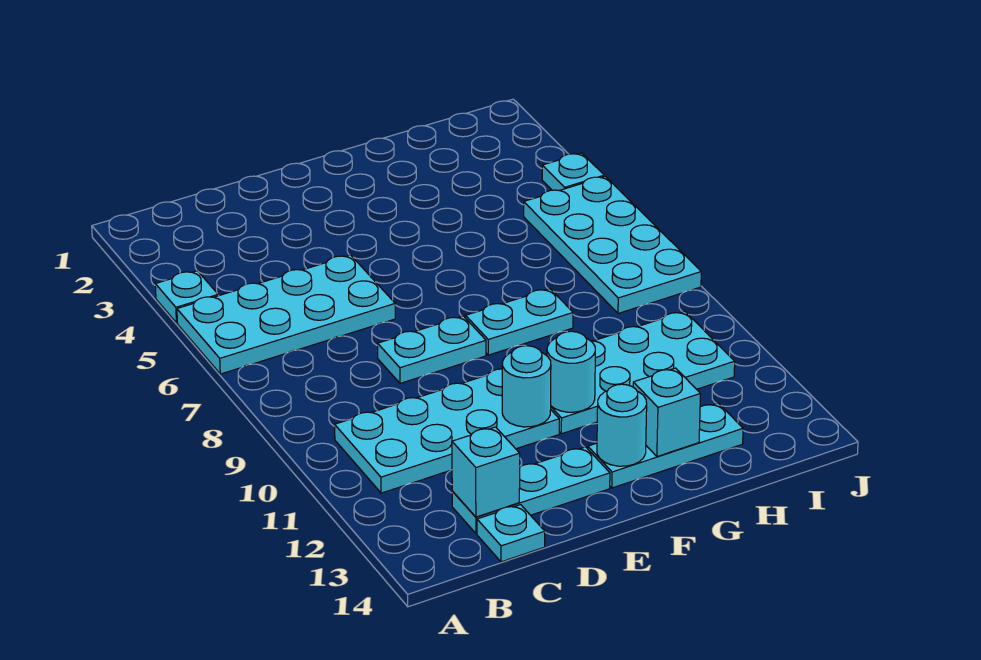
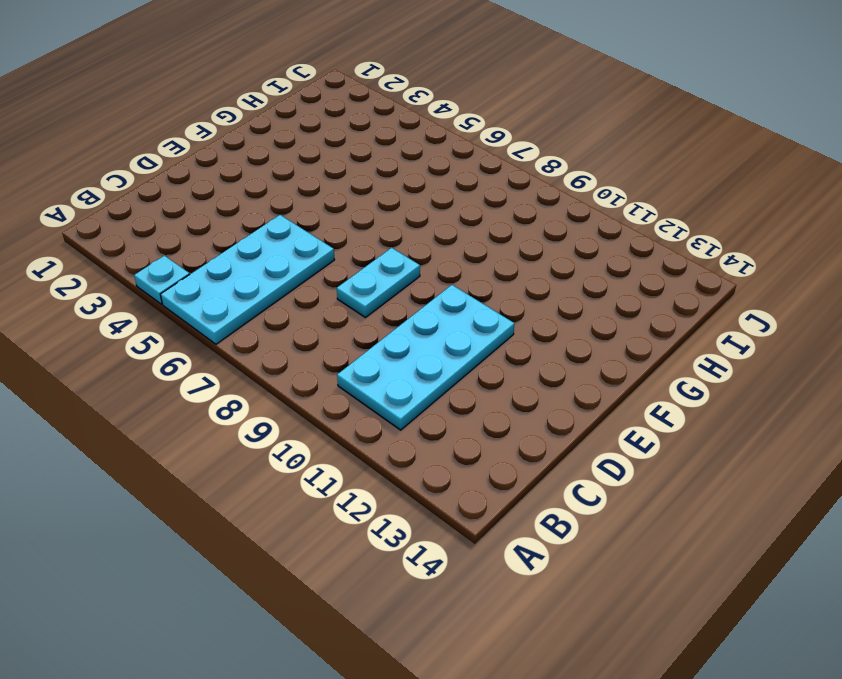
none -> cyan 1x3 plate [452,447,610,534]
none -> cyan 1x1 plate [477,505,545,562]
none -> cyan 1x2 plate [466,289,573,355]

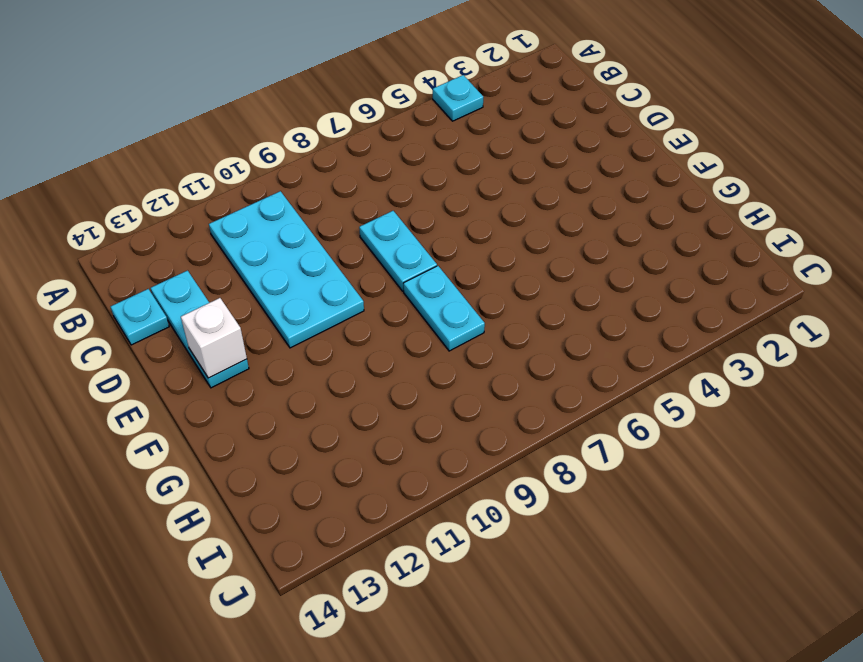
white 1x1 brick [181,298,247,378] -> none
none -> cyan 2x4 plate [177,255,395,374]
none -> cyan 2x4 plate [546,311,735,434]
none -> cyan 1x3 plate [588,403,743,488]

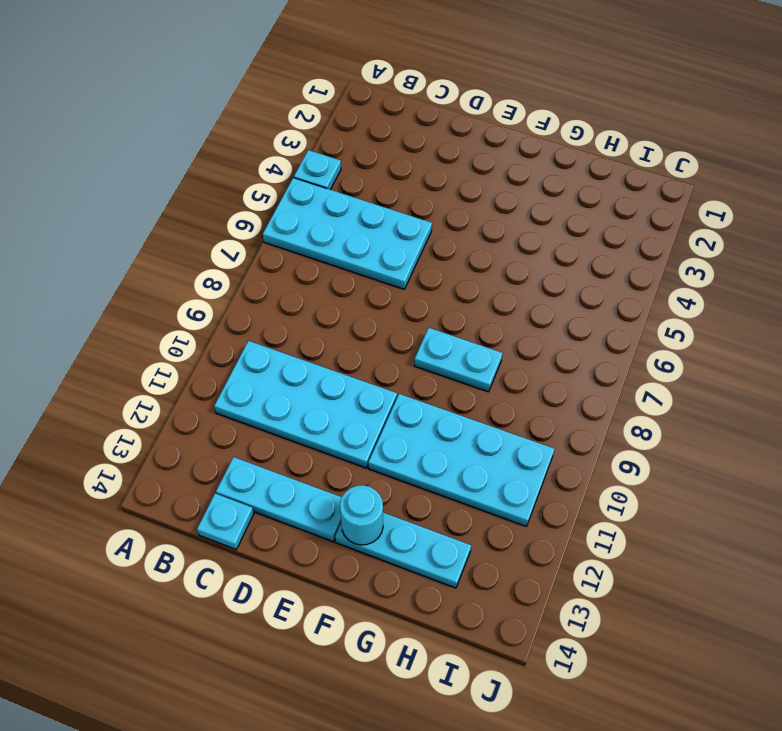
none -> cyan 1x2 plate [378,316,486,383]
none -> cyan 2x4 plate [524,176,701,313]
none -> cyan 1x1 plate [542,153,604,191]

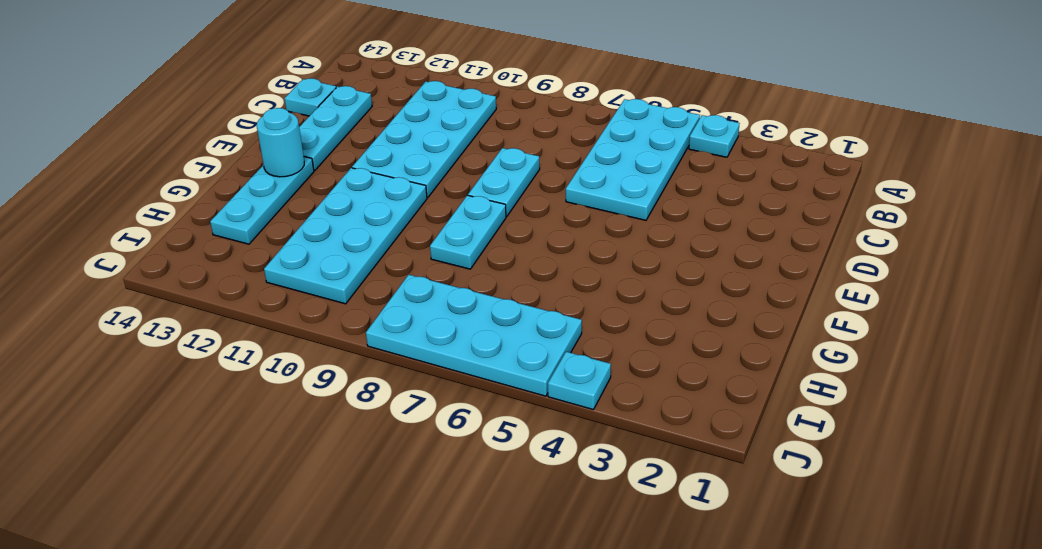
none -> cyan 1x1 brick [452,427,520,517]
none -> cyan 1x1 round brick [502,346,551,427]
none -> cyan 1x1 round brick [547,331,595,412]

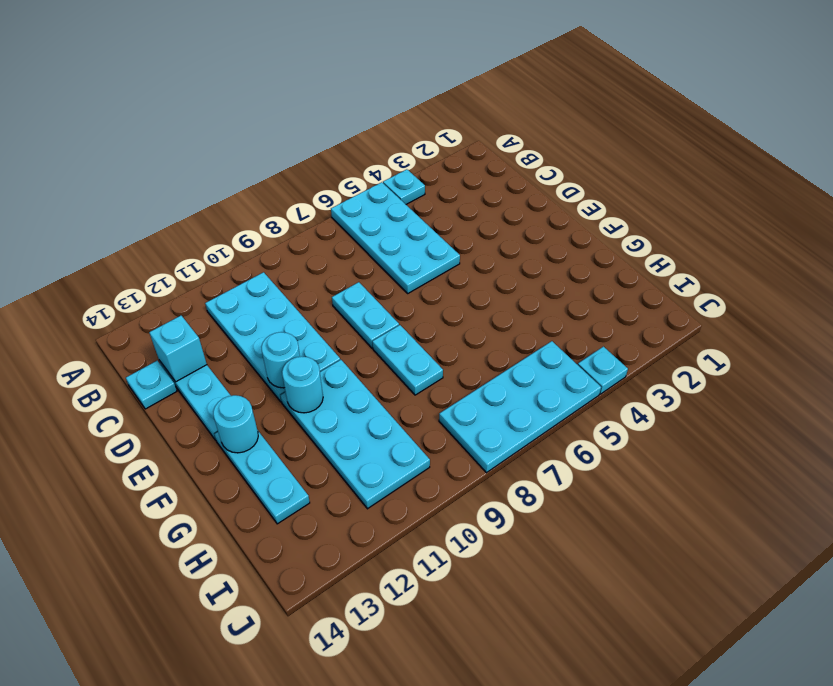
none -> cyan 1x1 brick [633,368,701,457]

